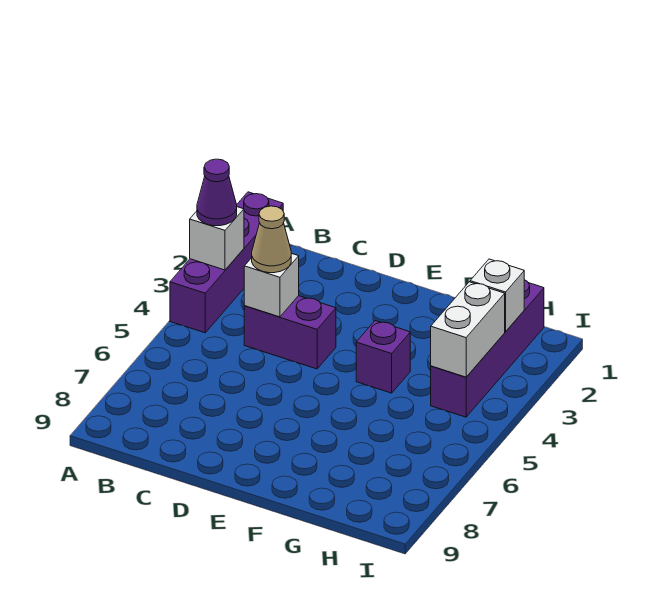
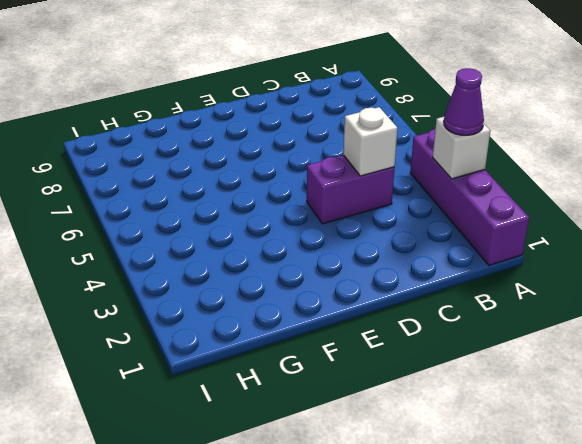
none -> purple 1x1 brick [356,321,410,393]
none -> purple 1x4 brick [431,280,544,417]

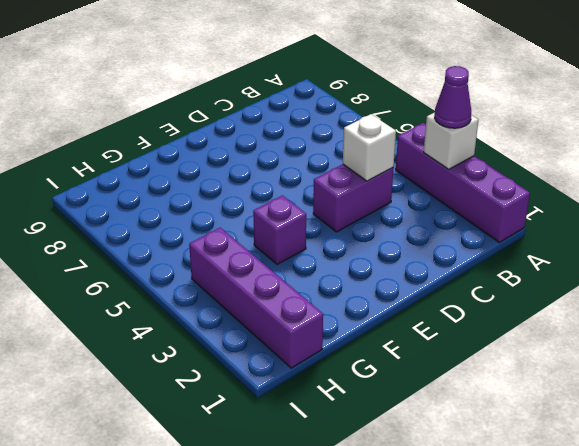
none -> white 1x1 brick [470,259,524,332]
none -> white 1x2 brick [431,282,505,377]

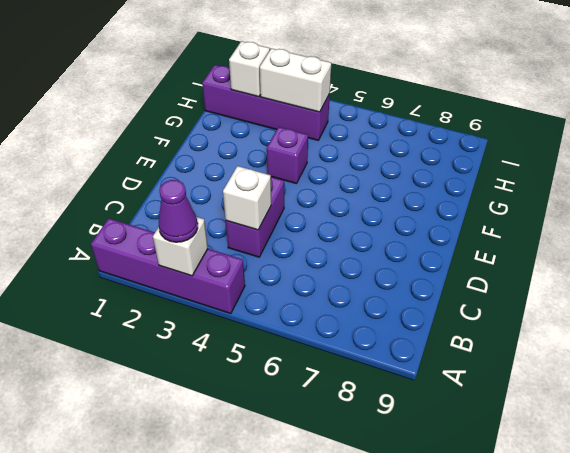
none -> tan 1x1 cone [252,206,291,273]

